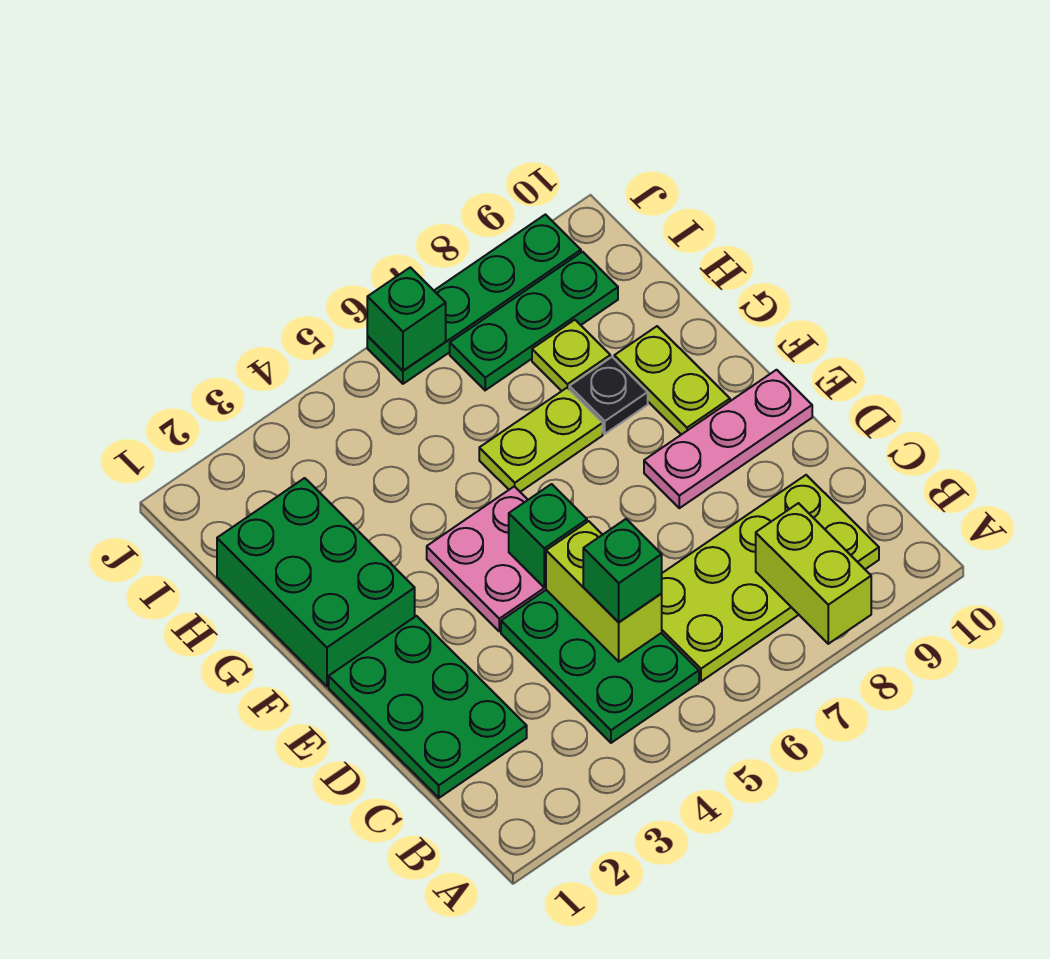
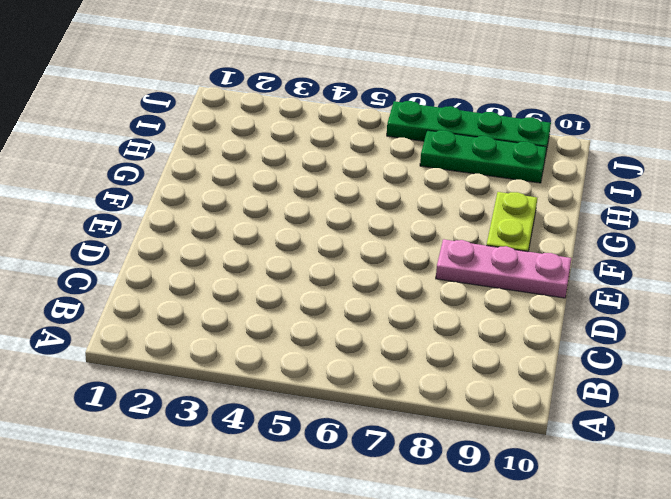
none -> green 2x3 plate [501,590,699,743]
none -> lime 2x4 plate [661,475,879,681]
none -> green 2x3 plate [329,616,527,798]

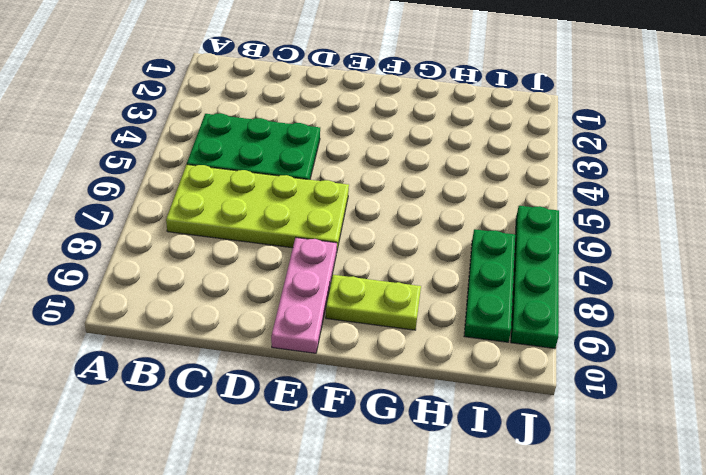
lime 2x4 plate [166,164,349,249] -> lime 2x4 plate turned to [661,475,879,681]
none -> green 2x3 plate [329,616,527,798]
none -> pink 2x2 plate [427,486,546,631]
none -> green 2x3 brick [217,478,415,686]

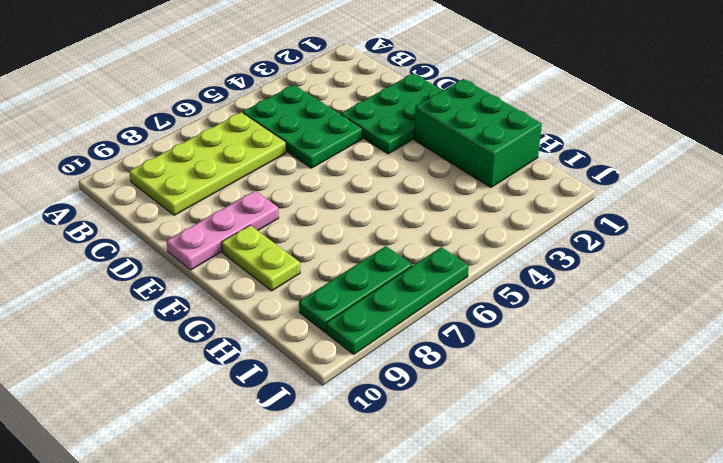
green 2x3 plate [341,73,443,154] -> green 2x3 plate turned to [329,616,527,798]
none -> pink 2x2 plate [427,486,546,631]
none -> lime 1x2 plate [479,388,603,492]
none -> black 1x1 plate [569,357,648,434]

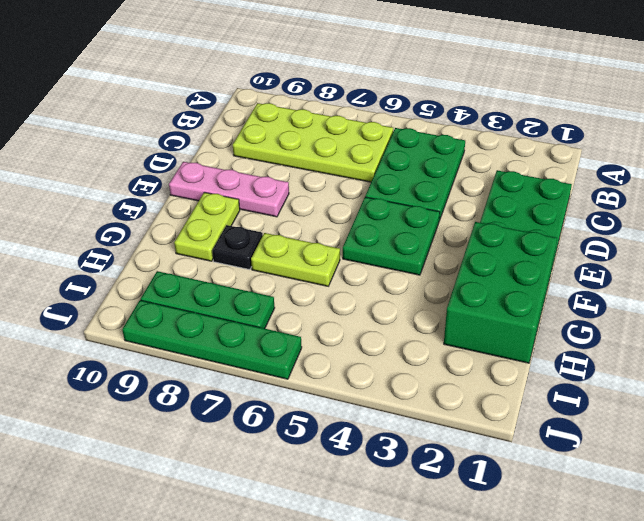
green 2x2 plate [343,197,440,275] -> pink 2x2 plate [427,486,546,631]
none -> lime 1x1 plate [532,320,610,391]
none -> lime 1x2 brick [756,503,871,644]
none -> lime 1x2 brick [546,521,662,662]

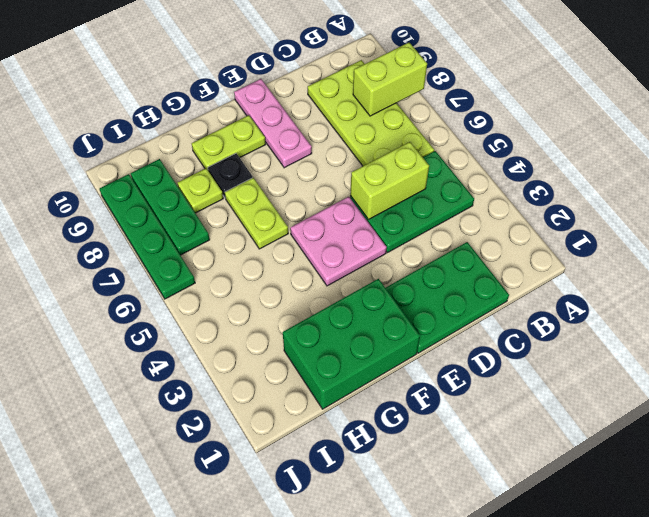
none -> green 1x1 brick [509,484,587,588]
none -> green 1x1 brick [367,267,446,371]
none -> green 1x1 brick [583,519,662,622]

